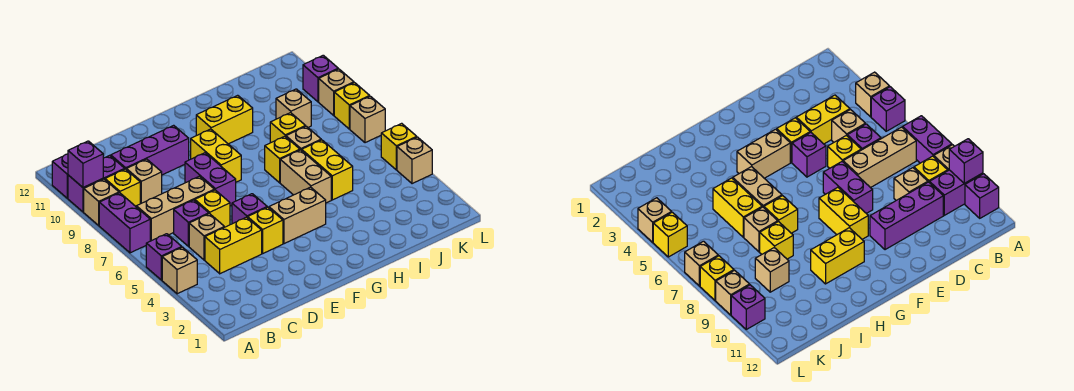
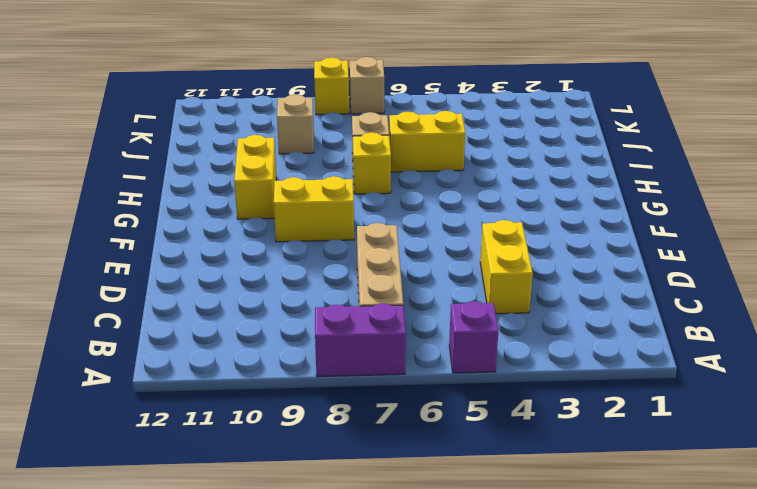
none -> tan 1x1 brick [162,247,197,294]
none -> tan 1x1 brick [84,179,119,225]
none -> purple 1x2 brick [68,155,124,212]
none -> purple 1x1 brick [52,154,68,198]

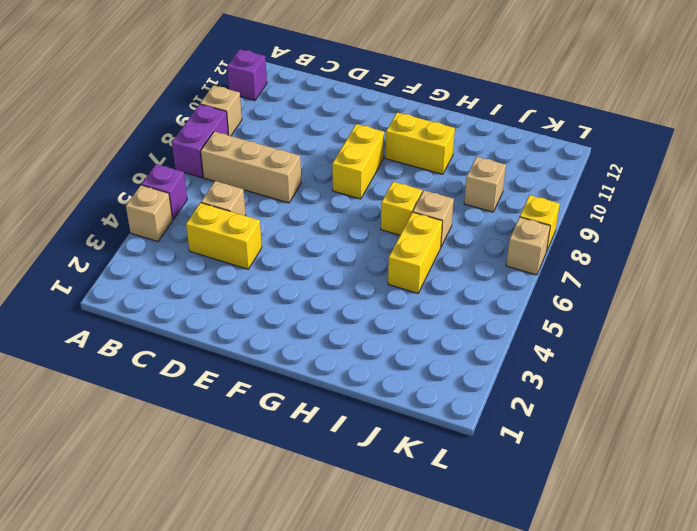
none -> purple 1x2 brick [68,155,124,212]
none -> yellow 1x1 brick [105,169,140,206]
none -> purple 1x1 brick [174,200,209,246]
none -> tan 1x1 brick [126,159,162,204]

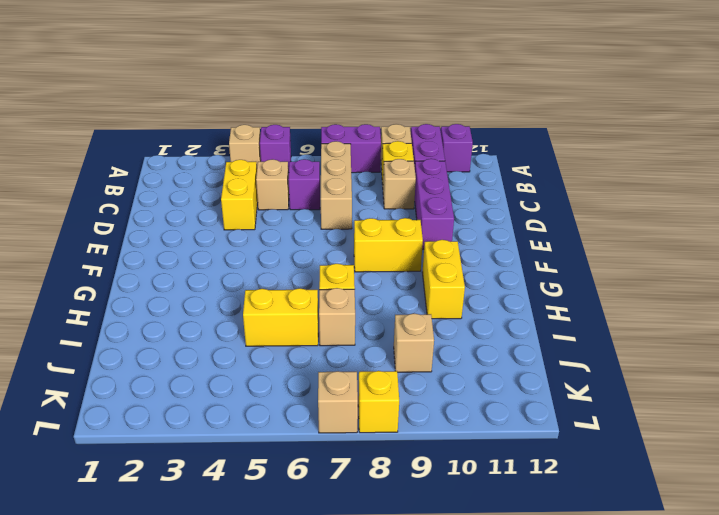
none -> yellow 1x1 brick [195,190,230,227]
none -> yellow 1x1 brick [248,207,283,254]
none -> purple 1x1 brick [232,194,267,224]
none -> purple 1x2 brick [185,153,236,206]

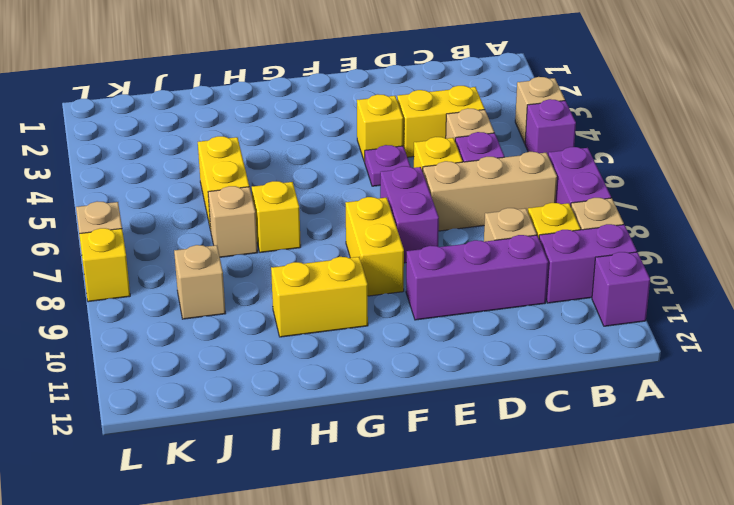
purple 1x1 plate [365,145,411,186] -> purple 1x1 brick [232,194,267,224]
none -> tan 1x2 brick [269,187,326,244]
none -> tan 1x2 brick [280,150,331,203]
none -> yellow 1x1 brick [270,113,306,143]
none -> tan 1x1 brick [397,137,432,184]

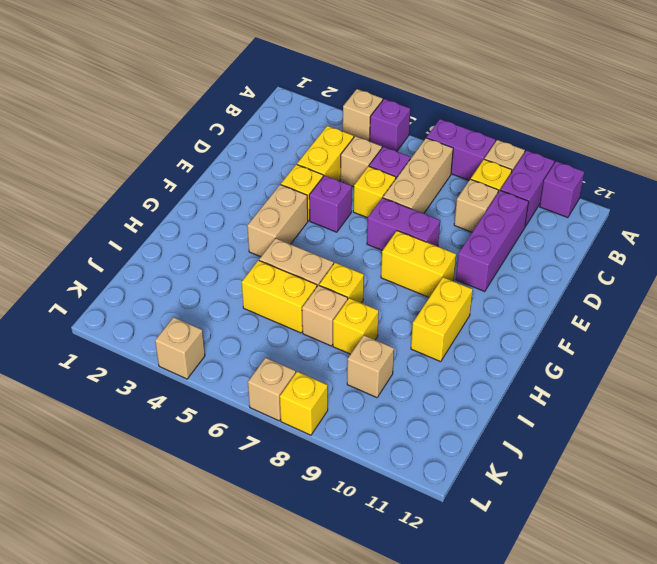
none -> yellow 1x1 brick [381,123,416,170]
none -> tan 1x1 brick [319,69,354,115]
none -> purple 1x1 brick [303,55,338,102]
none -> purple 1x1 brick [68,141,103,187]

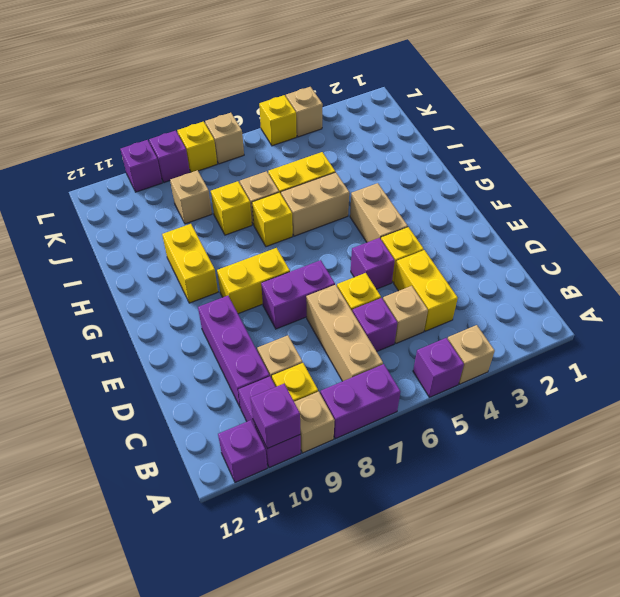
purple 1x1 brick [149,131,190,183] -> tan 1x1 brick [319,69,354,115]

